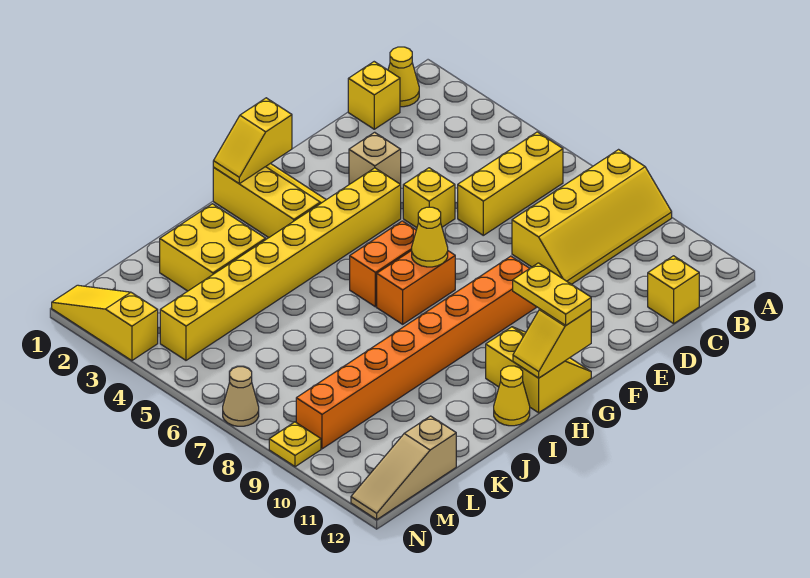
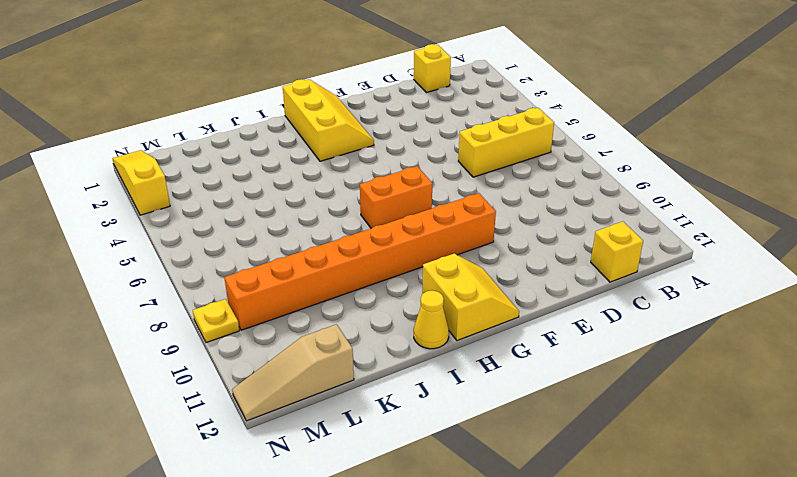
none -> yellow 2x4 slope [512,150,672,284]
none -> yellow 1x1 cone [388,47,419,107]
none -> tan 1x1 brick [349,132,401,184]

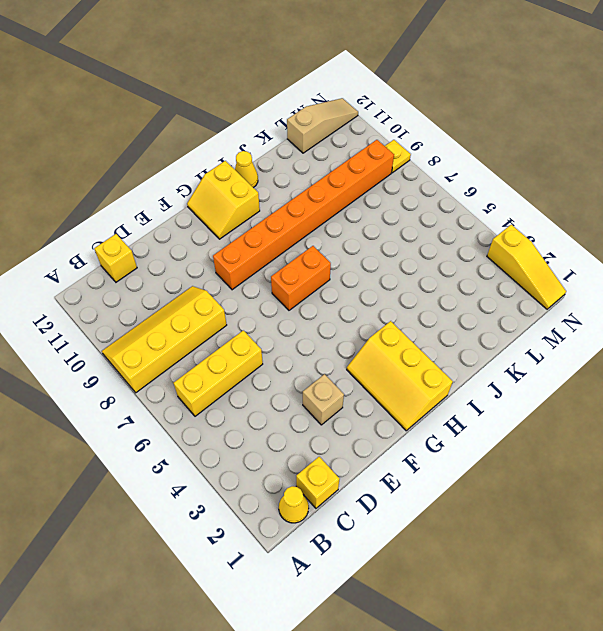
none -> yellow 1x1 brick [403,168,455,228]
none -> yellow 1x8 brick [160,168,401,360]
none -> orange 1x2 brick [350,221,416,307]

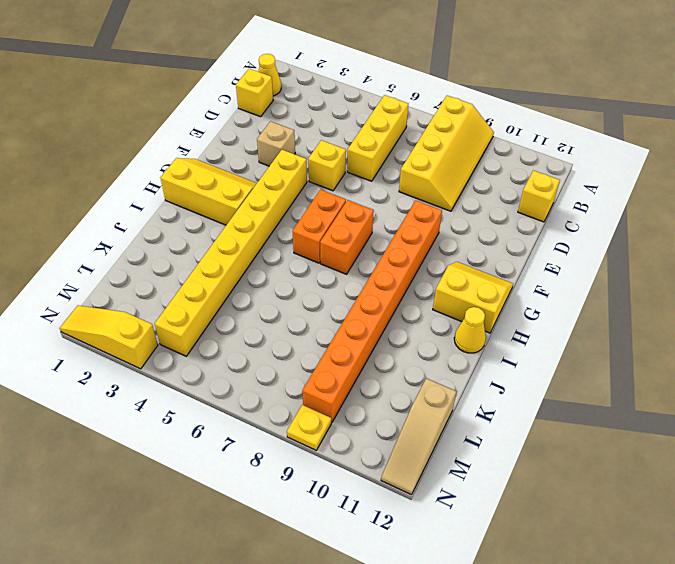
none -> yellow 2x2 brick [160,204,266,291]
none -> tan 1x1 cone [223,367,259,426]
none -> yellow 1x2 slope [213,98,292,184]

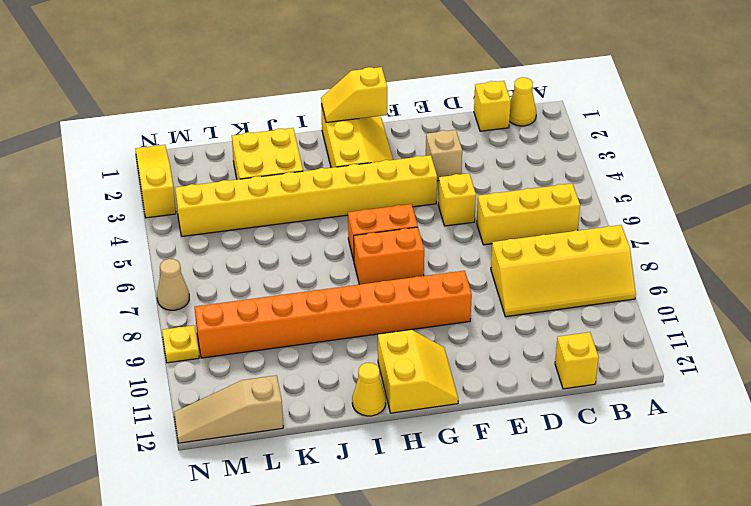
none -> yellow 1x1 cone [412,207,448,267]
none -> yellow 1x2 slope [513,309,591,378]
none -> yellow 1x2 plate [513,263,591,325]

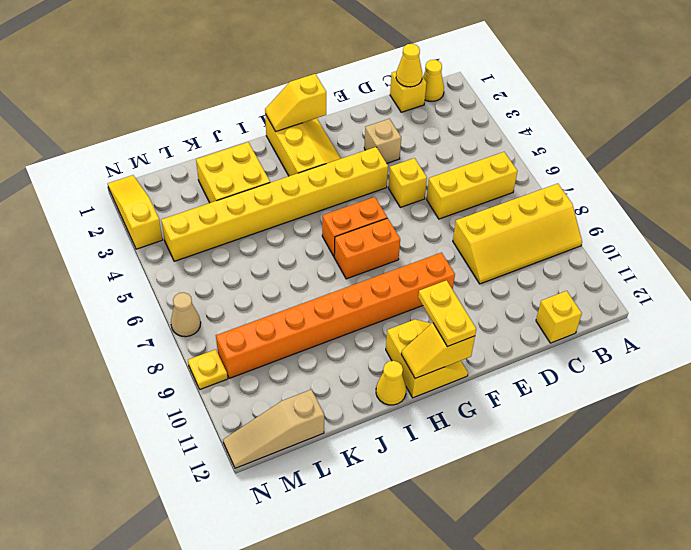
yellow 1x1 cone [396,44,422,87] -> yellow 1x1 cone moved to [412,207,448,267]

